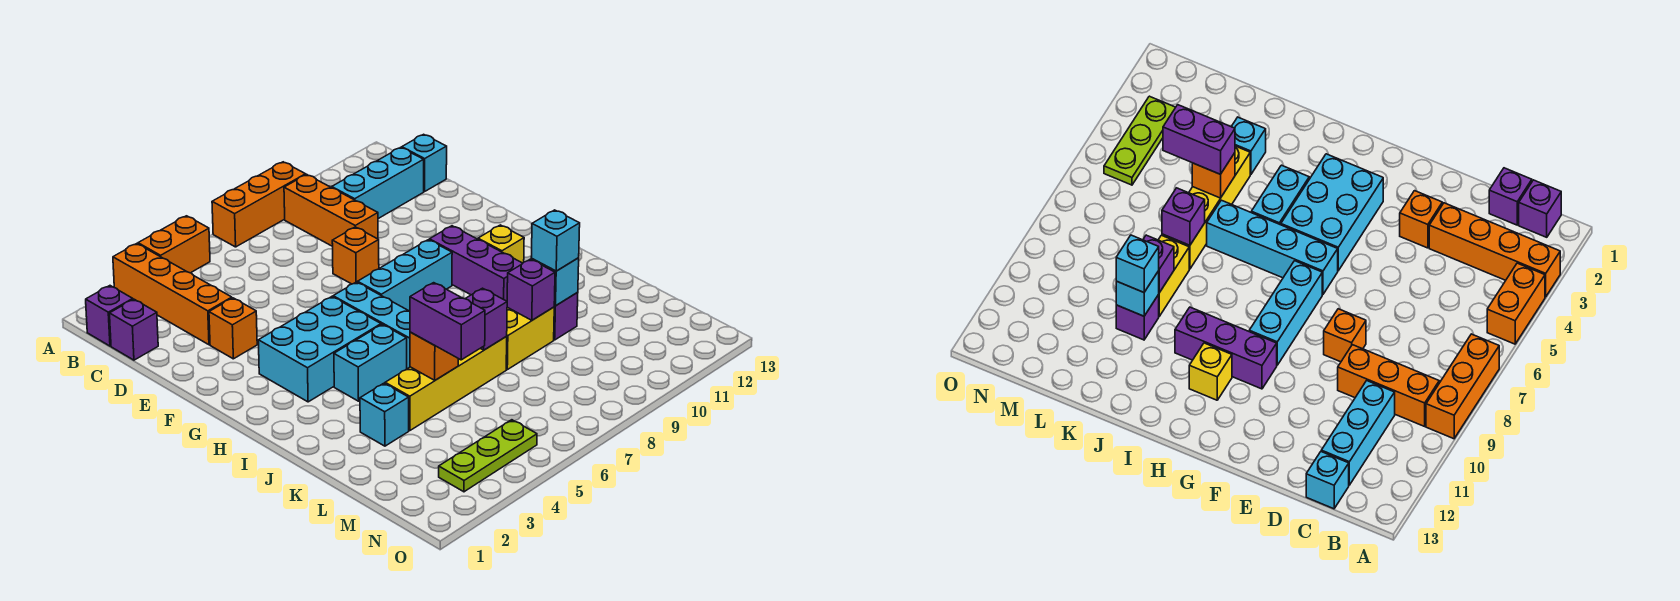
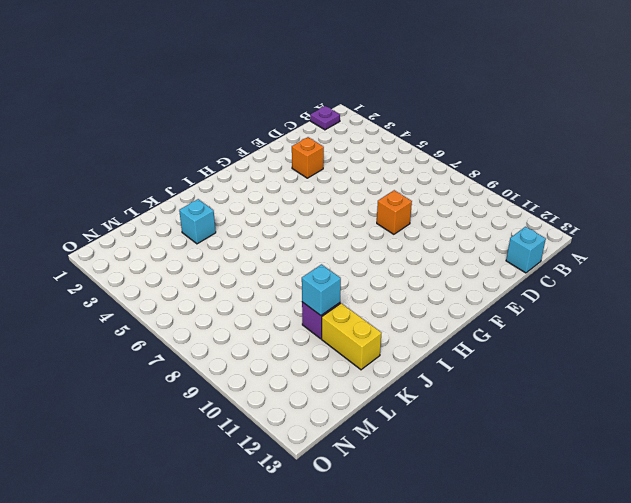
purple 1x1 plate [310,106,340,130] -> purple 1x1 brick [86,286,133,346]
yellow 1x2 brick [322,303,381,370] -> yellow 1x2 brick moved to [506,307,554,370]
none -> orange 1x4 brick [113,244,232,345]
none -> orange 1x2 brick [138,216,210,273]
none -> orange 1x3 brick [212,162,306,247]

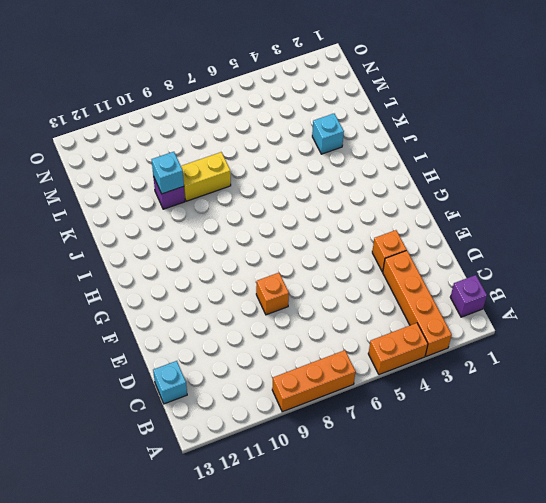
none -> orange 1x3 brick [284,175,378,246]
none -> purple 1x1 brick [110,299,158,360]
none -> cyan 1x3 brick [332,147,424,219]

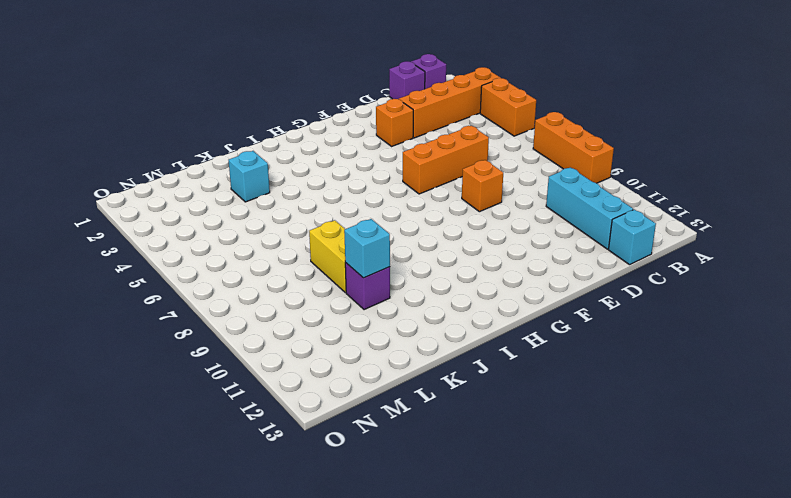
orange 1x3 brick [403,126,489,194] -> orange 1x3 brick moved to [284,175,378,246]
none -> cyan 2x3 brick [258,297,381,402]
none -> cyan 1x4 brick [333,282,410,369]
none -> cyan 1x3 brick [358,240,452,311]

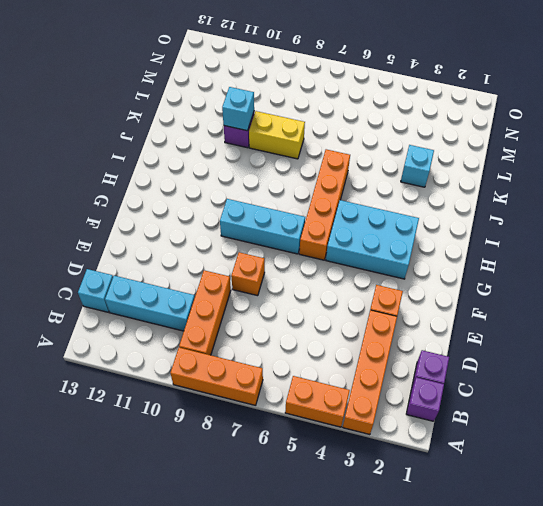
orange 1x4 brick [299,149,350,260] -> cyan 1x4 brick [333,282,410,369]
none -> purple 1x3 brick [430,226,523,301]
none -> yellow 1x1 brick [478,225,524,263]
none -> cyan 1x2 brick [334,324,407,401]

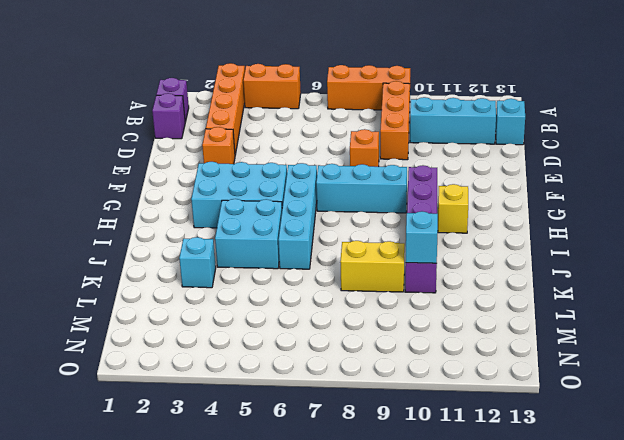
cyan 2x2 brick [215,199,282,269] -> cyan 1x2 brick [334,324,407,401]
none -> yellow 1x4 brick [385,337,507,431]
none -> lime 1x3 plate [439,420,537,492]
none -> orange 1x1 brick [410,332,458,380]

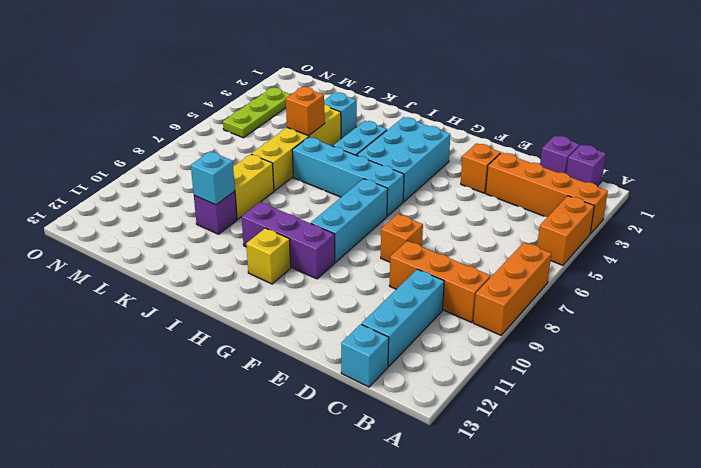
none -> purple 1x1 brick [465,288,507,350]
none -> purple 1x1 brick [507,259,555,320]
none -> purple 1x2 brick [410,283,485,360]

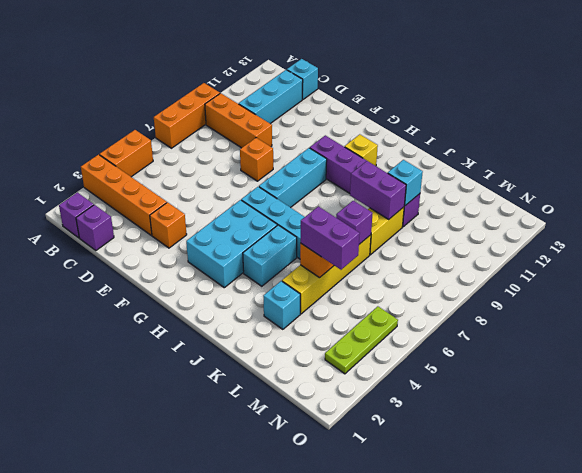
purple 1x2 brick [350,161,406,220] -> purple 1x1 brick [507,259,555,320]
none -> cyan 1x1 brick [531,210,580,271]

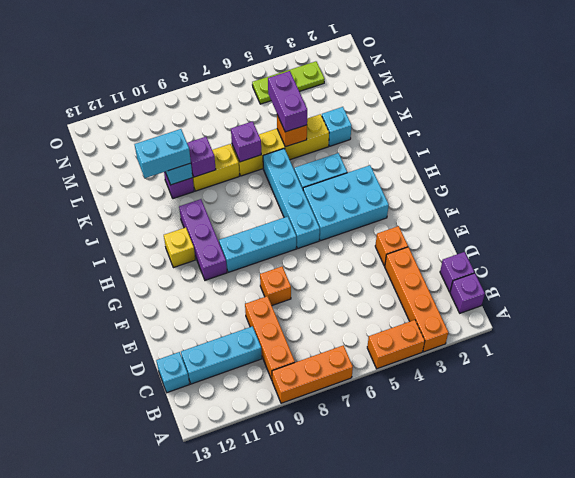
cyan 1x2 brick [134,129,191,178] -> cyan 1x1 brick [531,210,580,271]

